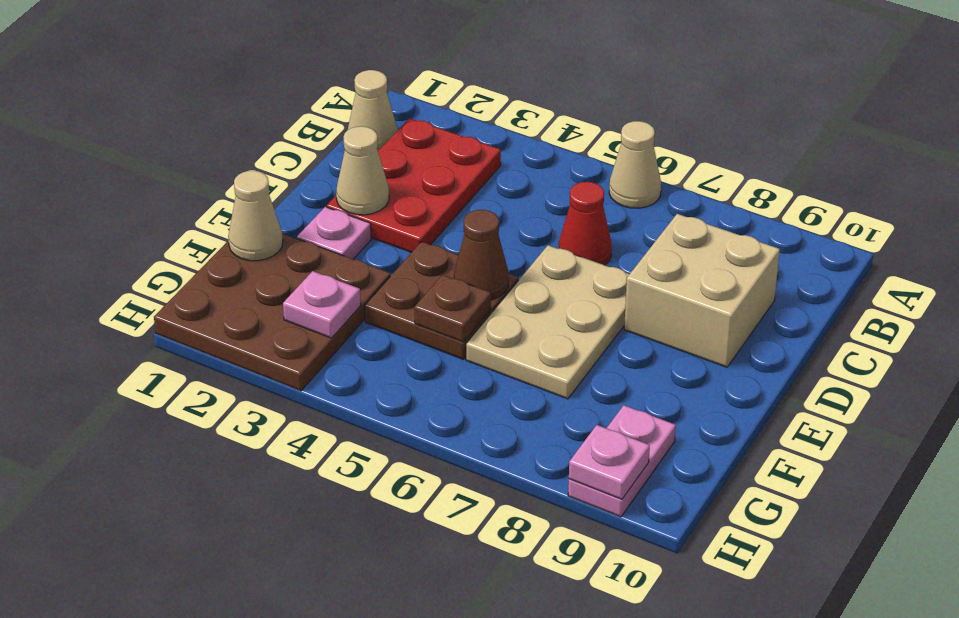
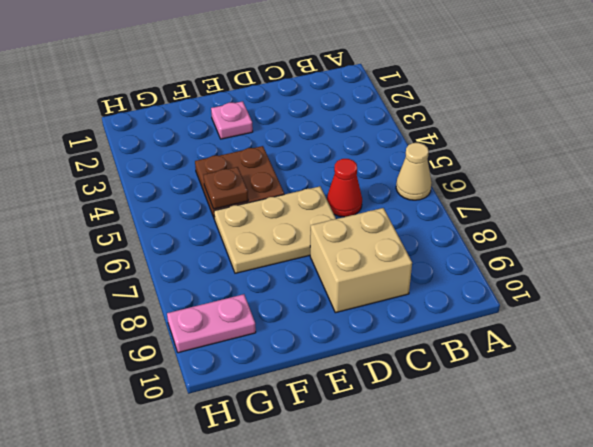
none -> tan 1x1 cone [348,70,398,151]
none -> red 2x3 plate [327,118,501,252]
none -> brown 3x3 plate [154,233,390,391]

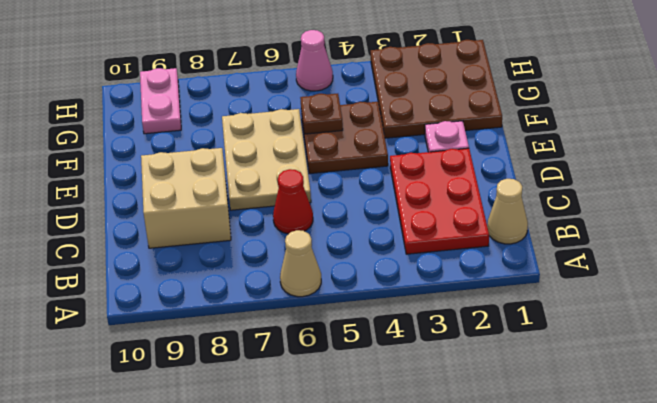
pink 1x1 cone [296,30,333,91] -> none
none -> tan 1x1 cone [336,126,389,215]
none -> brown 1x1 cone [454,210,509,300]
none -> tan 1x1 cone [228,171,283,261]

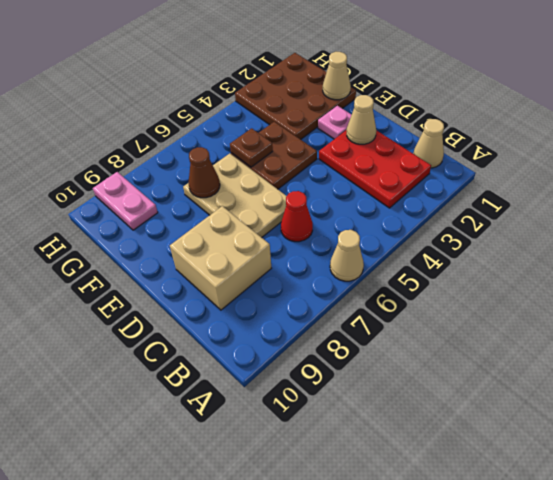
brown 1x1 cone [188,147,220,198] -> brown 1x1 cone moved to [454,210,509,300]
none -> pink 1x1 plate [283,271,361,338]
none -> pink 1x1 plate [569,425,650,499]

